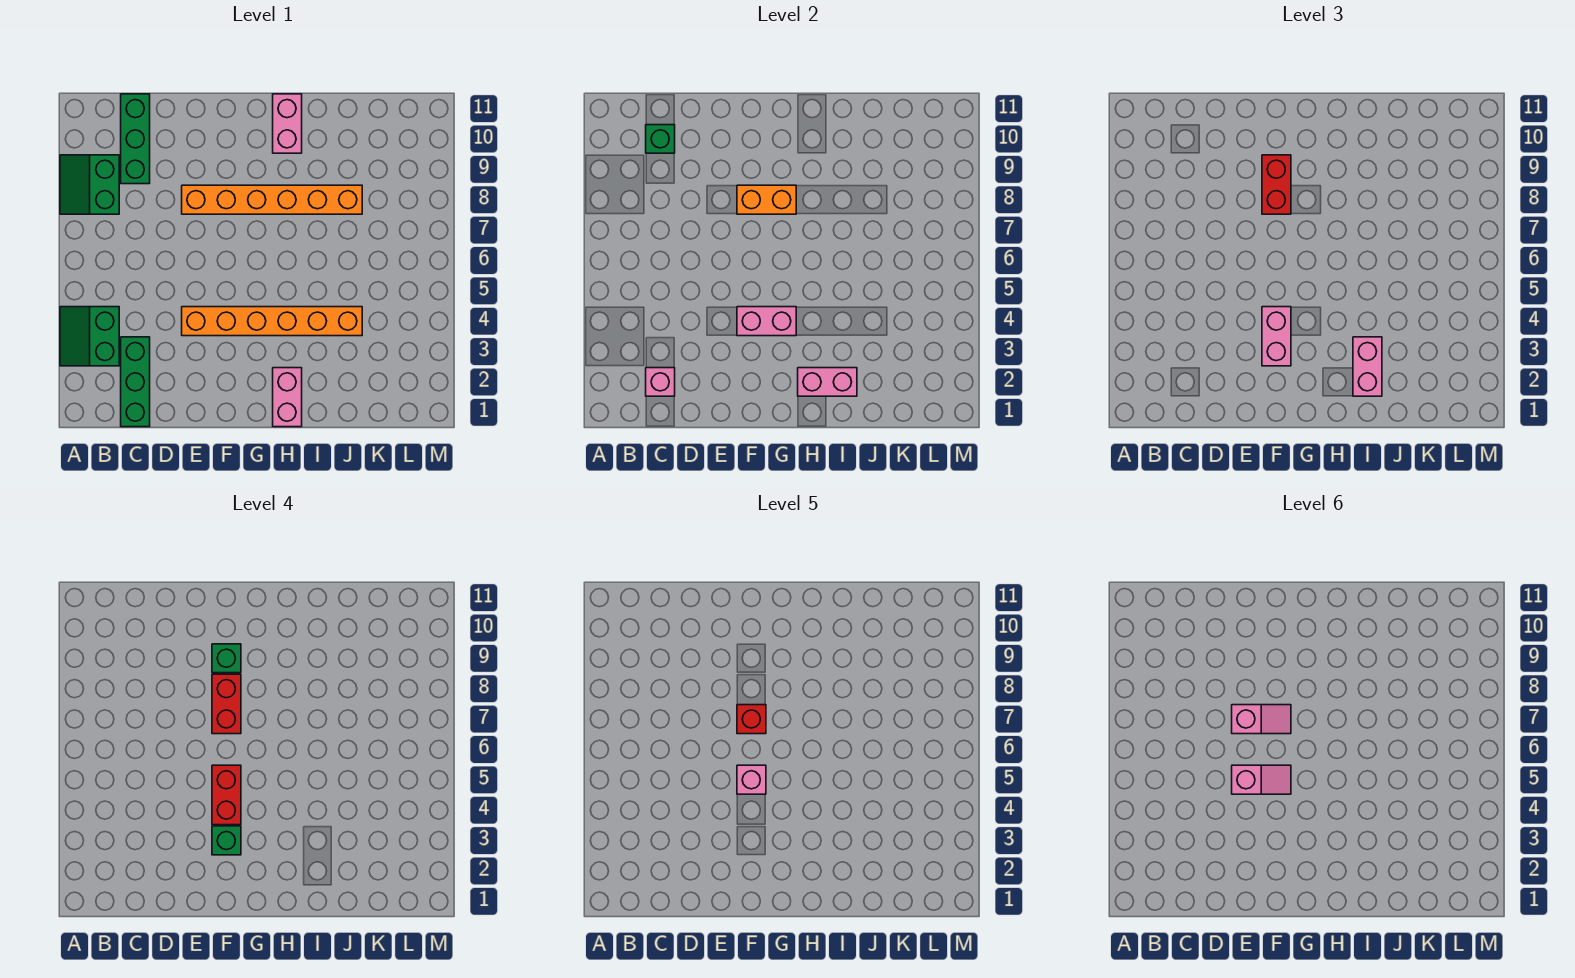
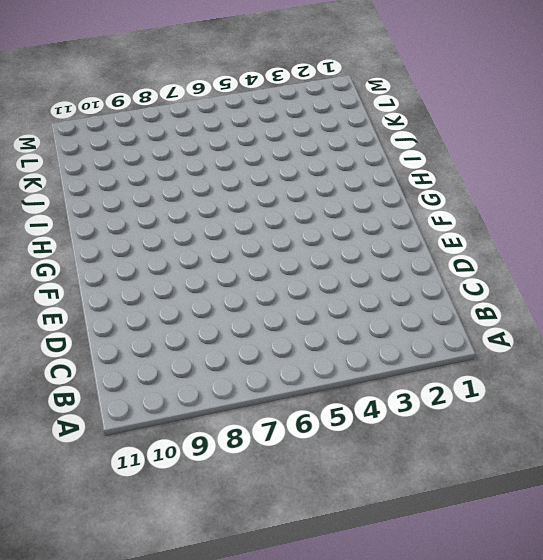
none -> green 2x2 slope [60,307,119,366]
none -> green 2x2 slope [60,155,119,214]
none -> green 1x3 brick [121,337,150,427]

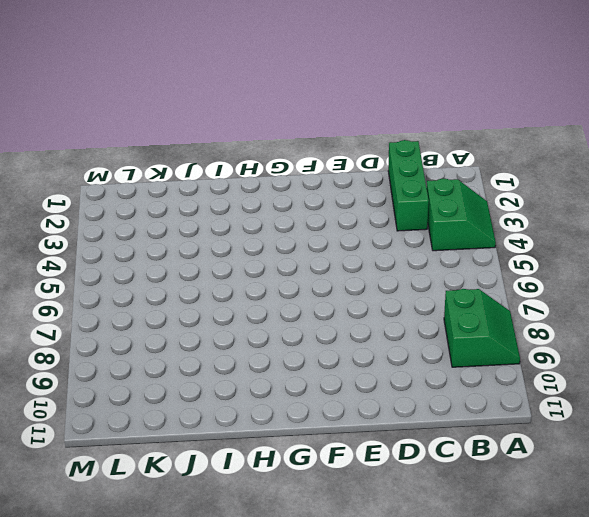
none -> green 1x3 brick [121,94,150,184]
none -> orange 1x6 brick [182,307,362,336]
none -> orange 1x6 brick [182,185,362,214]

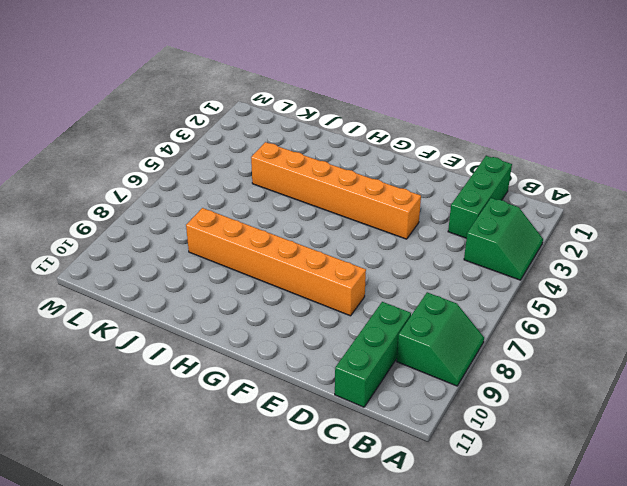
none -> pink 1x2 brick [273,368,302,427]
none -> pink 1x2 brick [273,94,302,153]
none -> pink 1x1 brick [646,368,675,396]

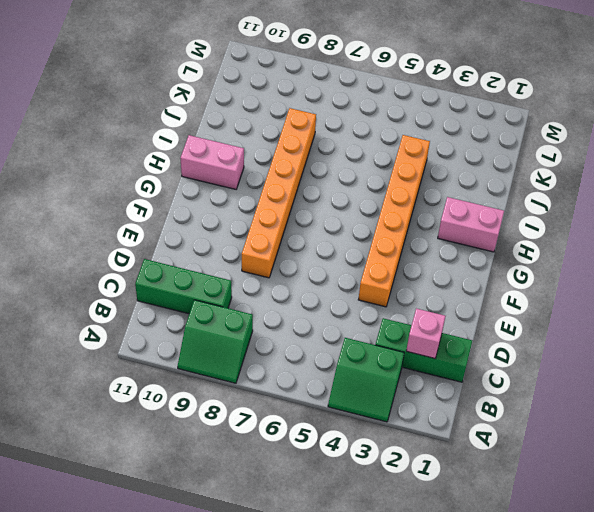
none -> green 1x1 brick [646,125,675,153]
none -> pink 1x2 brick [737,307,796,336]
none -> orange 1x2 brick [737,185,796,214]

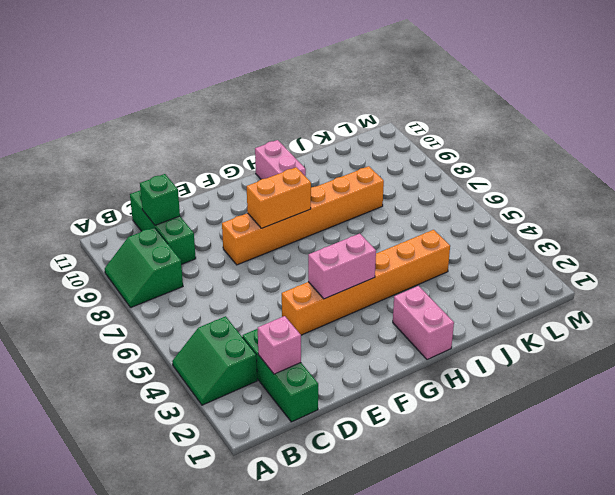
none -> pink 1x2 brick [798,368,857,396]
none -> pink 1x2 brick [1262,307,1291,366]
none -> red 1x2 brick [1262,155,1291,214]

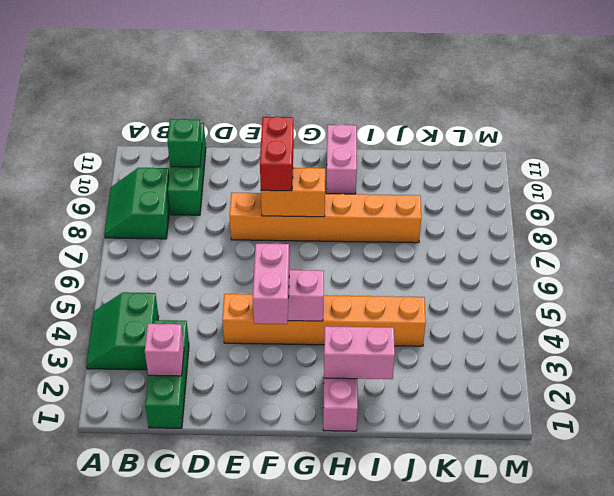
none -> pink 1x2 brick [1353,337,1382,396]
none -> green 1x1 brick [212,826,241,855]
none -> red 1x2 brick [212,765,241,825]

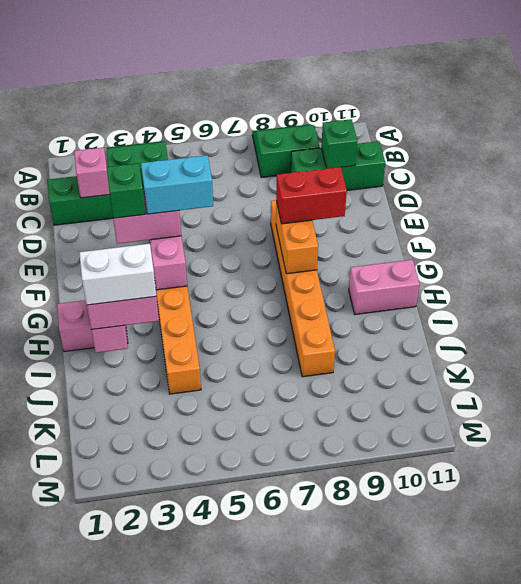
cyan 1x2 brick [141,155,213,214] -> red 1x2 brick [212,765,241,825]
white 1x2 brick [79,244,156,305] -> none
none -> red 1x2 brick [212,674,241,734]
none -> green 1x1 brick [212,644,241,673]
none -> pink 1x1 brick [737,765,766,794]

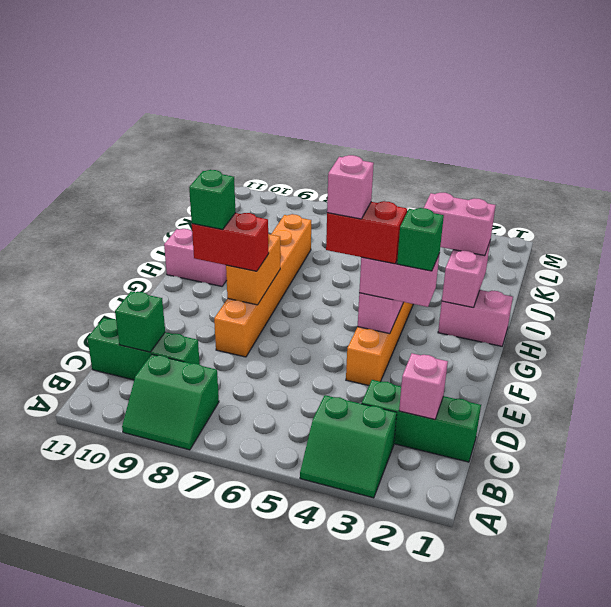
none -> red 1x2 brick [212,674,241,734]
none -> red 1x1 brick [737,705,766,734]
none -> pink 1x2 slope [1232,765,1291,794]

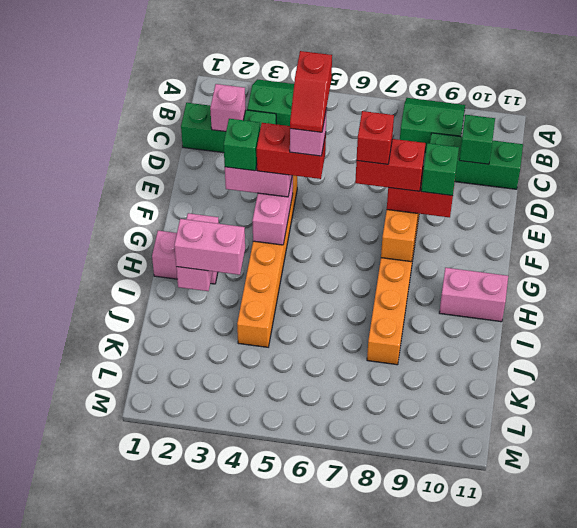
red 1x2 slope [290,51,332,132] -> pink 1x2 slope [1232,765,1291,794]
none -> pink 1x2 slope [1232,705,1291,734]

